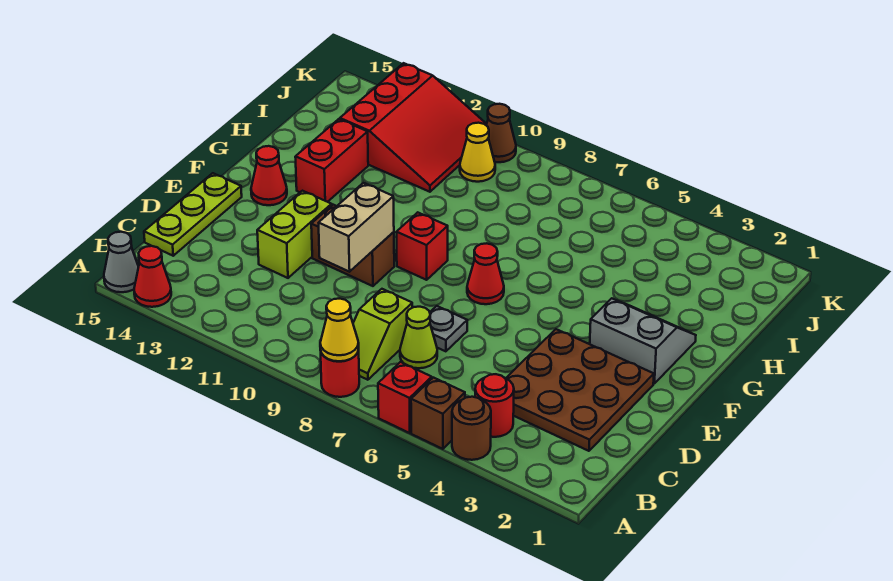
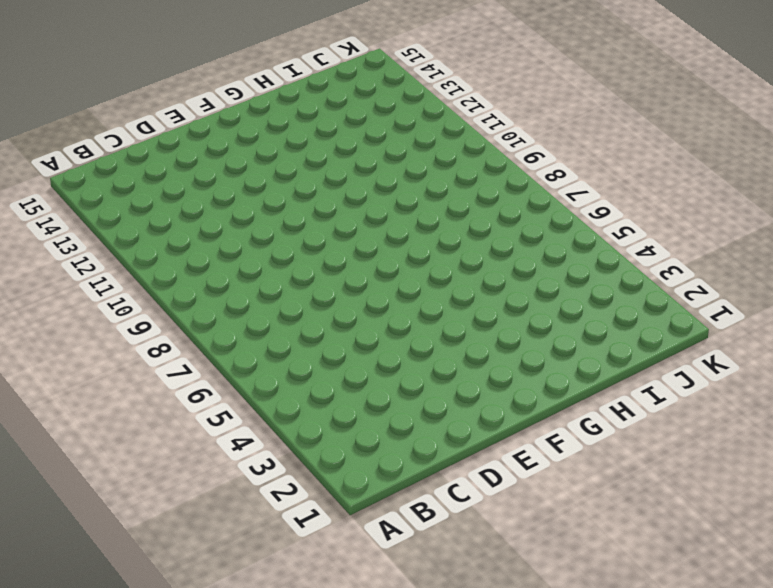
none -> brown 1x1 round brick [452,397,491,460]
none -> brown 1x1 brick [411,378,465,449]
none -> red 1x1 brick [378,362,432,433]

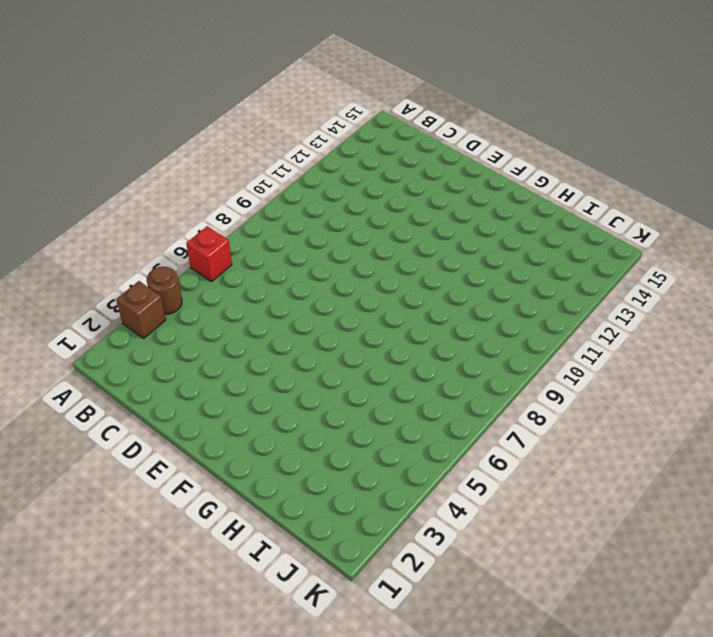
brown 1x1 brick [116,281,166,338] -> brown 1x1 brick moved to [411,378,465,449]
none -> red 1x1 round brick [321,350,359,397]
none -> red 1x1 cone [134,246,171,307]
none -> grey 1x1 cone [104,232,139,292]

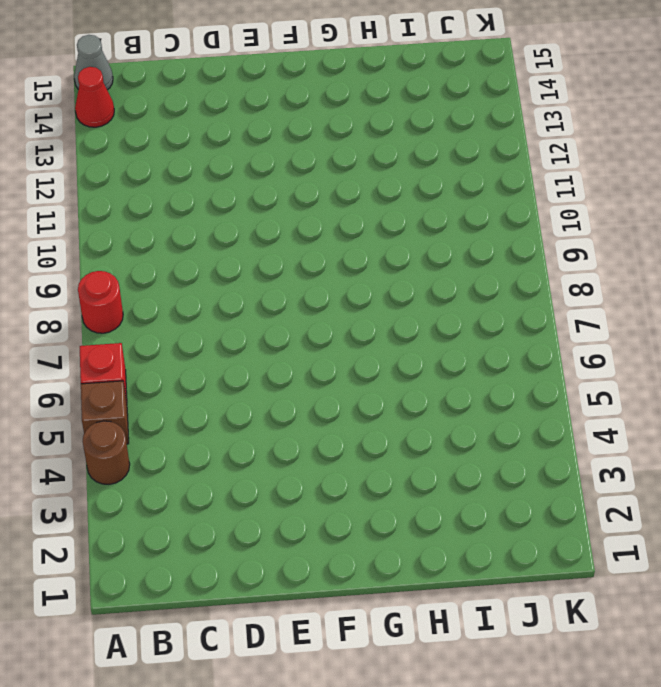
none -> red 1x1 round brick [475,374,514,437]
none -> lime 1x2 slope [353,289,412,380]
none -> brown 3x3 plate [506,329,654,451]

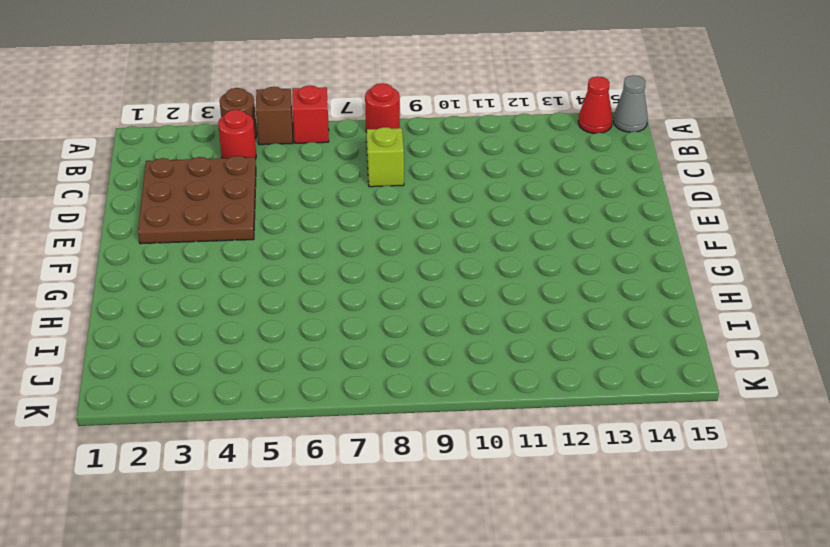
none -> lime 1x1 cone [400,307,437,368]
none -> lime 1x3 plate [144,173,242,256]
none -> grey 1x1 plate [430,306,467,351]

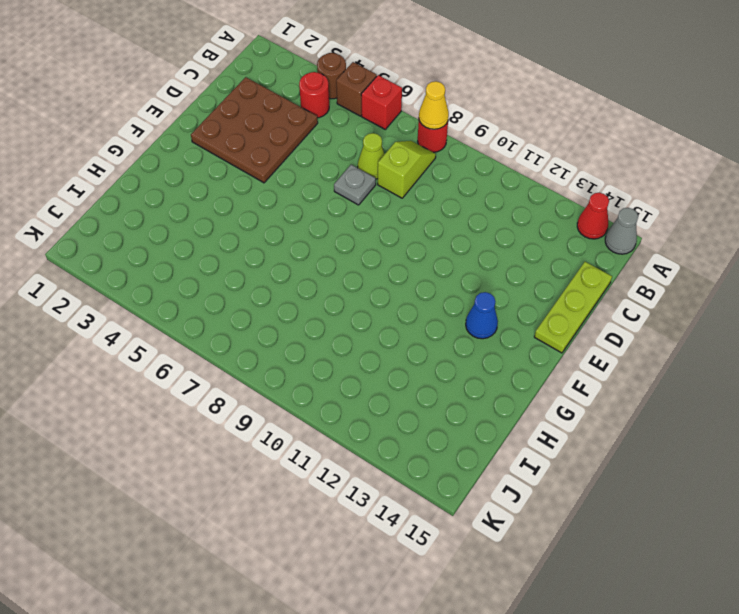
blue 1x1 cone [466,292,498,339] -> none
none -> lime 1x2 brick [257,191,332,278]
none -> brown 1x2 brick [311,205,394,286]
none -> grey 2x2 slope [590,298,696,383]

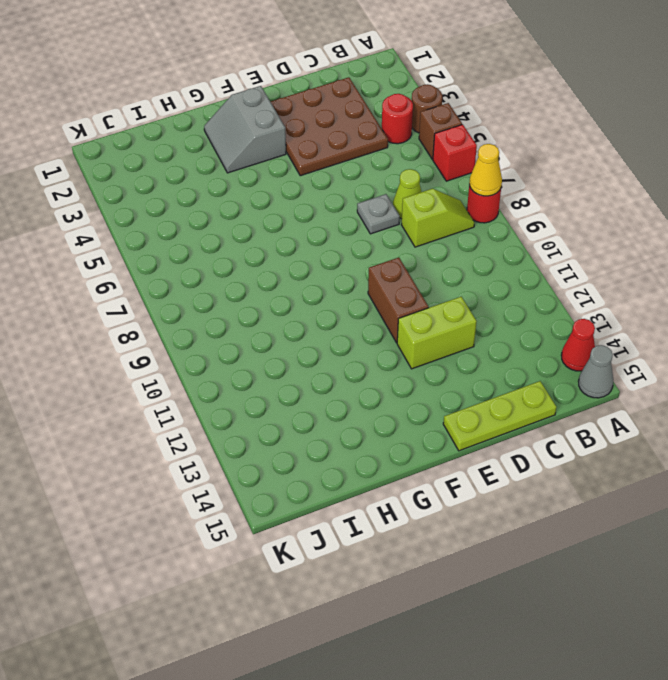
none -> red 1x1 cone [467,243,504,304]
none -> red 1x1 brick [396,212,448,280]
none -> red 1x1 cone [251,146,287,205]

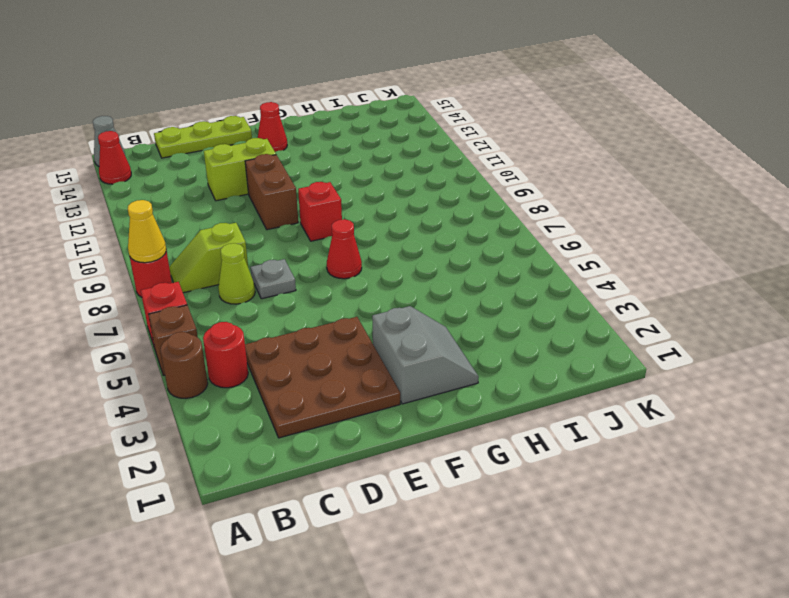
none -> red 1x2 brick [295,119,368,202]
none -> red 3x3 slope [340,63,487,192]
none -> yellow 1x1 cone [460,123,495,182]

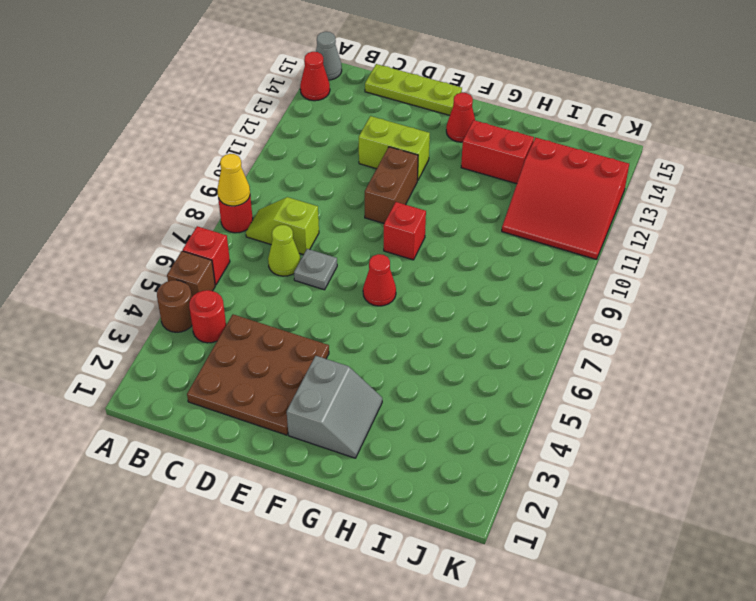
none -> yellow 1x1 cone [460,123,495,182]
none -> brown 1x1 cone [486,104,516,162]
none -> tan 1x2 brick [319,183,394,272]

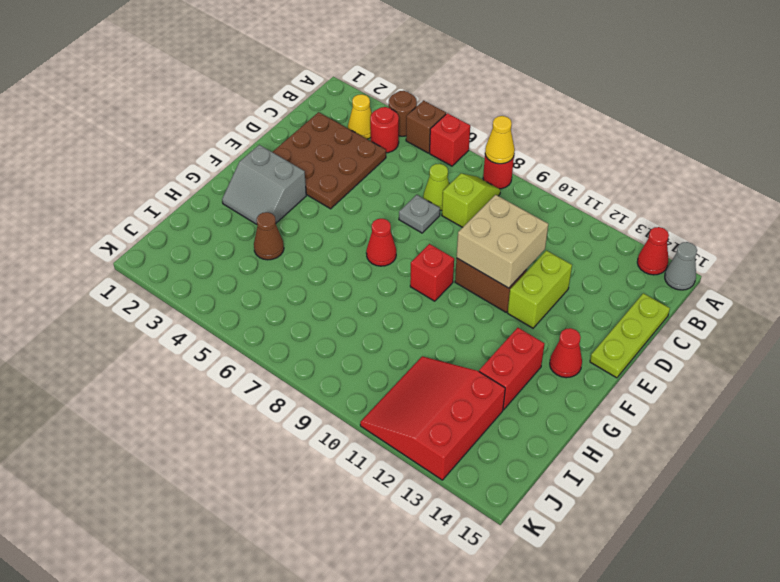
yellow 1x1 cone [348,94,372,139] -> yellow 1x1 cone moved to [460,123,495,182]
tan 2x2 brick [457,195,548,288] -> tan 1x2 brick [319,183,394,272]
brown 1x1 cone [254,212,284,260] -> brown 1x1 cone moved to [486,104,516,162]

